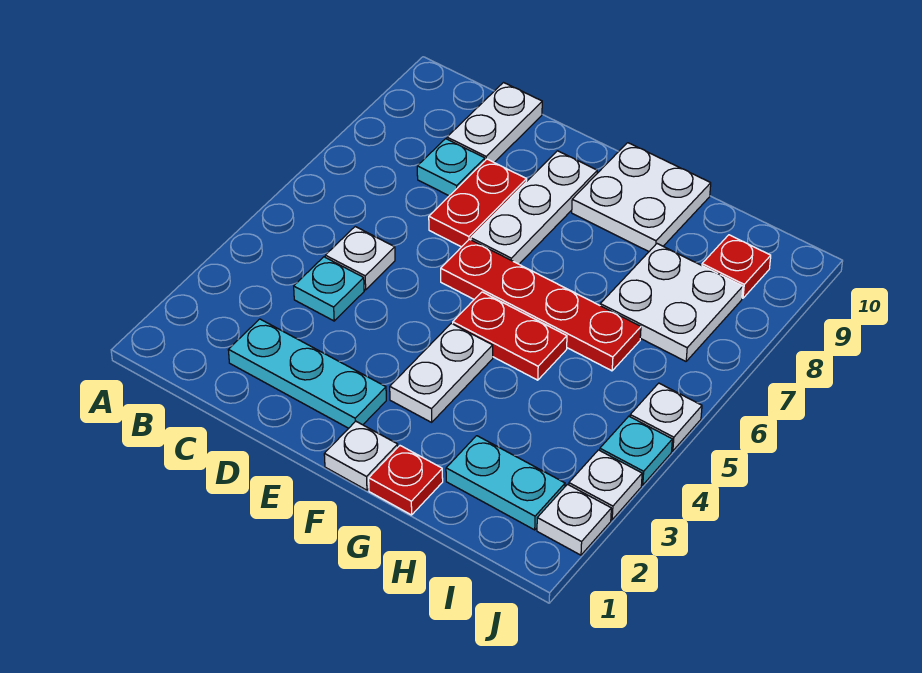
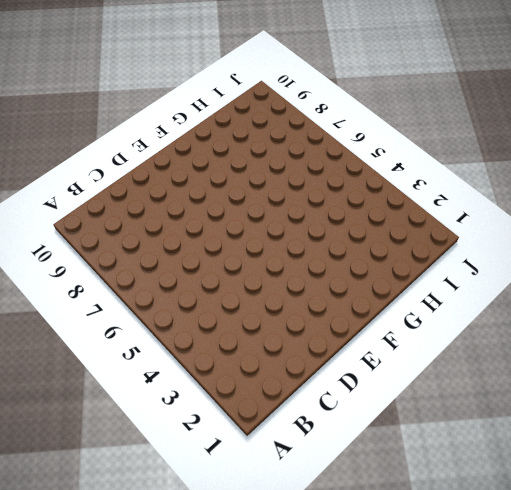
none -> cyan 1x3 plate [228,319,386,428]
none -> cyan 1x1 plate [294,257,364,321]
none -> white 1x1 plate [325,227,395,290]

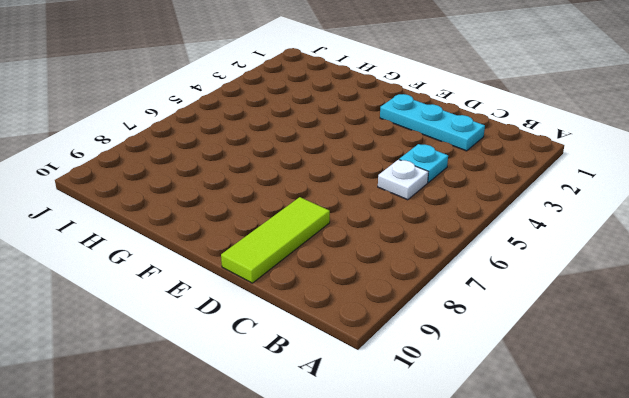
lime 1x3 tile [221,197,330,283] -> red 1x2 plate [429,159,527,247]
none -> cyan 1x1 plate [417,139,485,196]
none -> white 1x2 plate [447,83,542,162]
none -> red 1x4 plate [441,239,641,371]

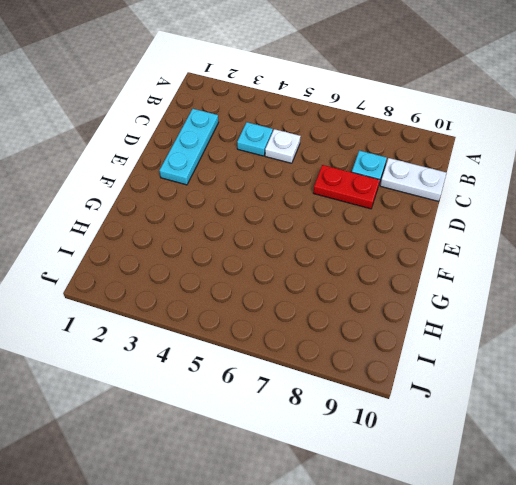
none -> red 1x4 plate [441,239,641,371]
none -> white 1x3 plate [471,151,597,264]
none -> white 1x1 plate [324,421,398,490]

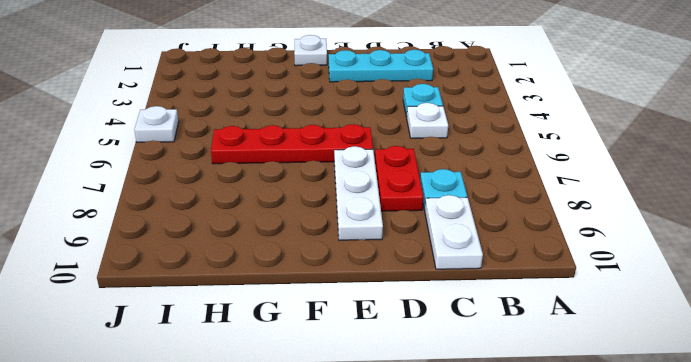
none -> white 1x2 plate [390,323,493,422]
none -> red 1x2 plate [453,292,567,380]
none -> white 2x2 plate [572,143,711,251]

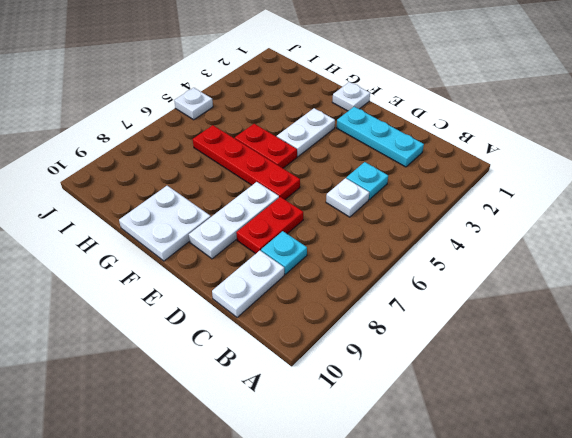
none -> red 1x1 plate [369,446,443,515]
none -> cyan 1x2 plate [446,436,565,530]
none -> white 2x2 plate [600,244,743,361]

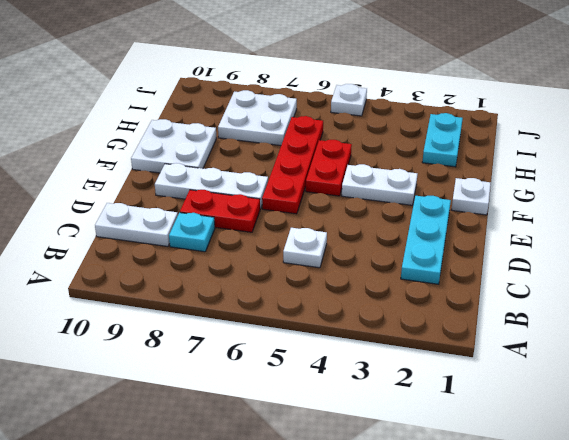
none -> cyan 1x1 plate [294,257,364,321]
none -> red 1x1 plate [369,446,443,515]
none -> red 1x1 plate [702,235,771,298]

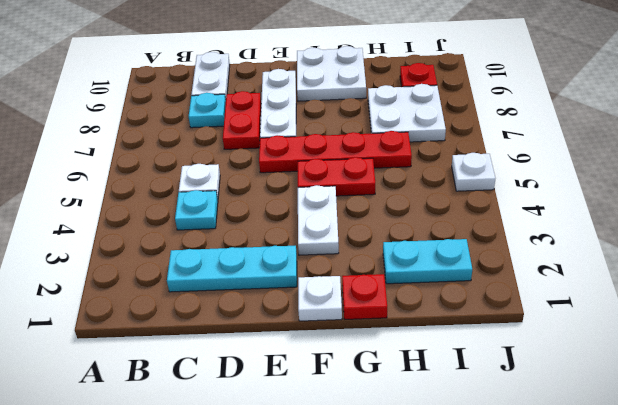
none -> white 1x1 plate [537,484,611,555]
none -> white 1x1 plate [569,450,642,520]
none -> cyan 1x1 plate [600,416,672,485]

